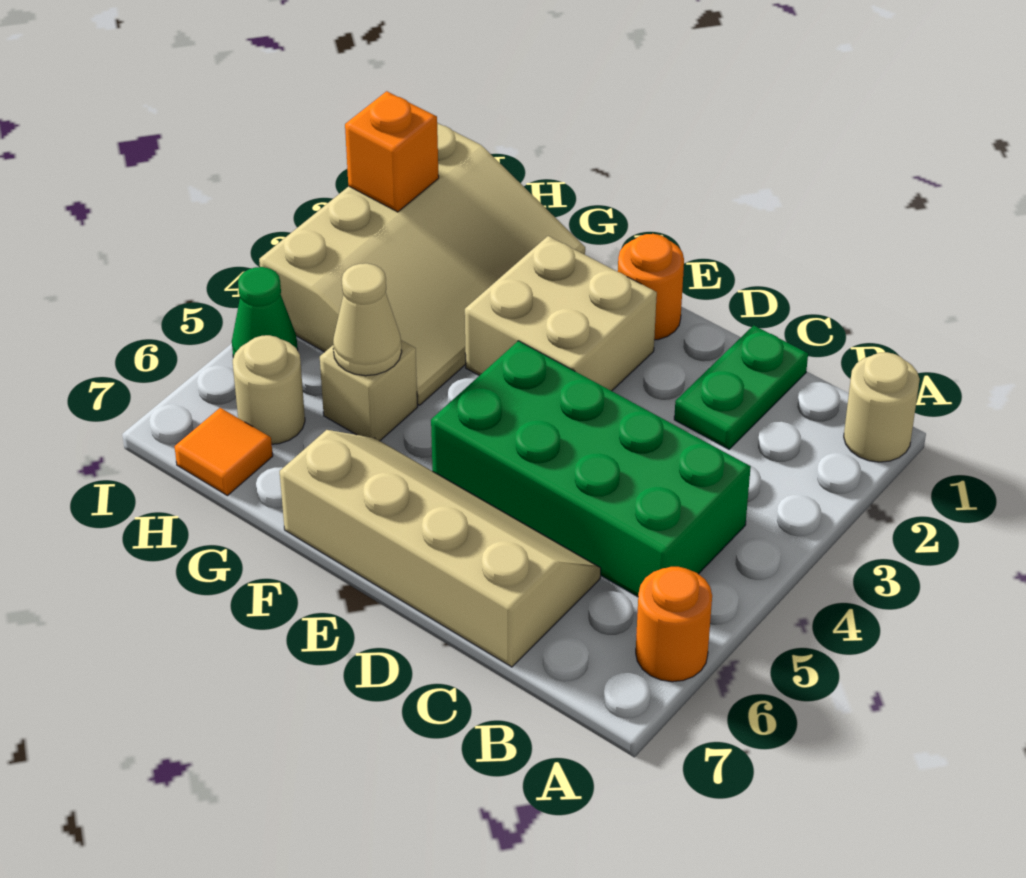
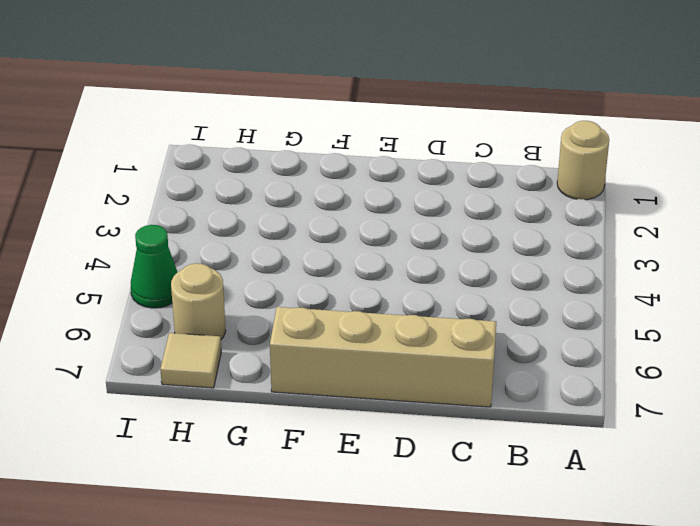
tan 1x1 tile [160,333,221,388] -> orange 1x1 tile [174,408,273,496]
none -> orange 1x1 round brick [636,567,712,682]
none -> green 2x4 brick [431,341,751,597]
none -> green 1x2 plate [674,325,808,449]

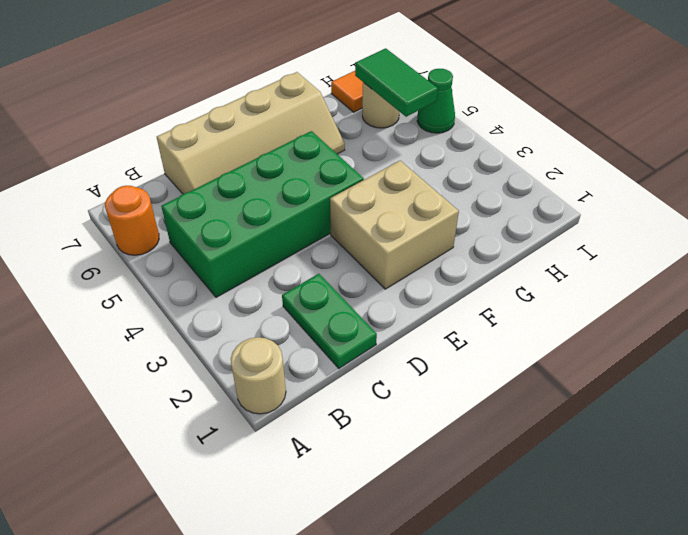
green 1x2 tile [355,48,438,117] -> none
none -> orange 1x1 round brick [618,234,684,340]
none -> tan 3x4 slope [259,123,585,405]
none -> tan 1x1 brick [320,340,418,441]

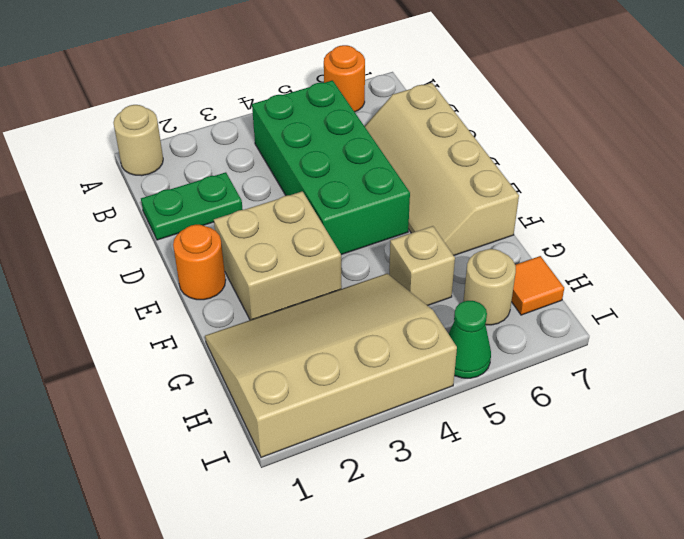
none -> tan 1x1 cone [333,263,402,376]
none -> orange 1x1 brick [345,91,439,212]

